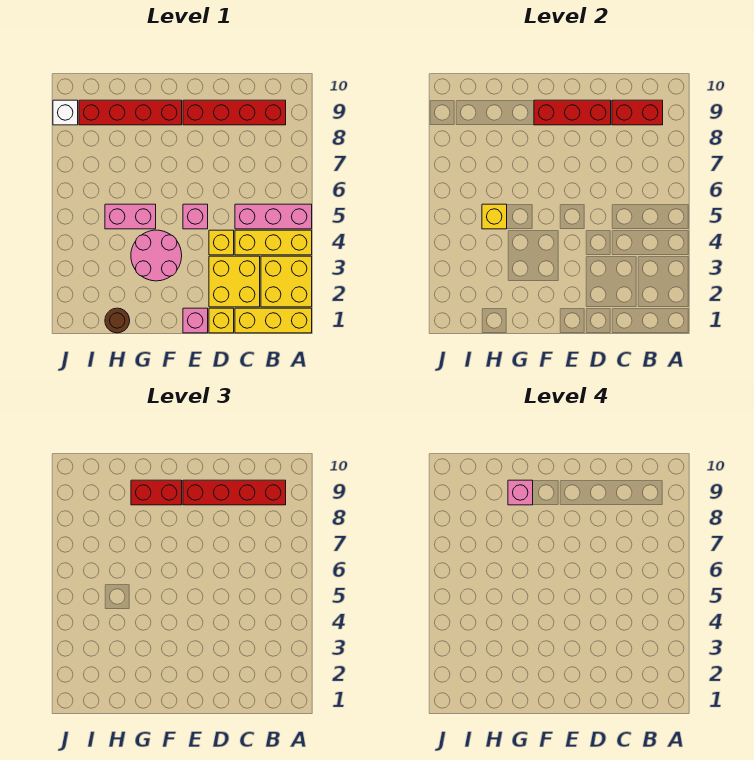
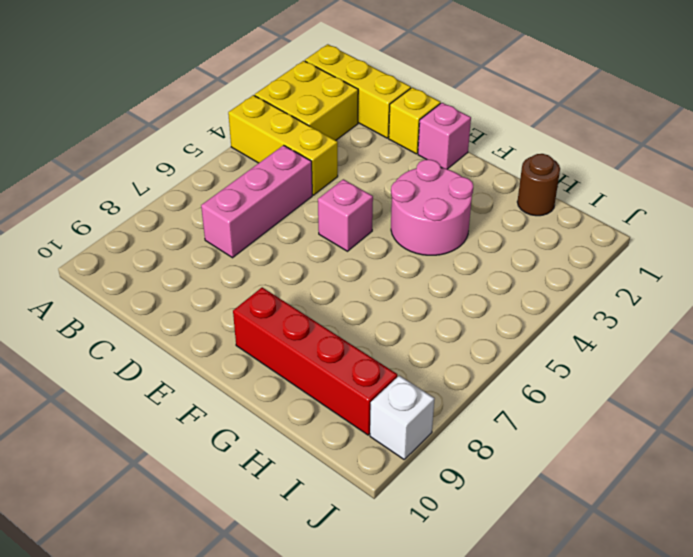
pink 1x3 brick [201,145,312,258] -> pink 1x3 brick turned to [235,204,312,229]
none -> red 1x4 brick [183,100,286,125]
none -> yellow 2x2 brick [209,256,260,307]
none -> yellow 1x1 brick [209,230,234,255]

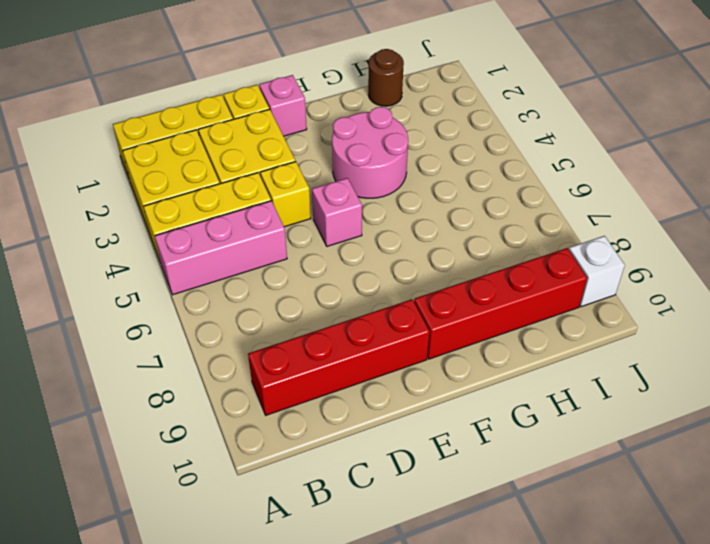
none -> pink 1x2 brick [105,204,156,229]
none -> red 1x2 brick [612,100,663,125]
none -> red 1x3 brick [534,100,611,125]

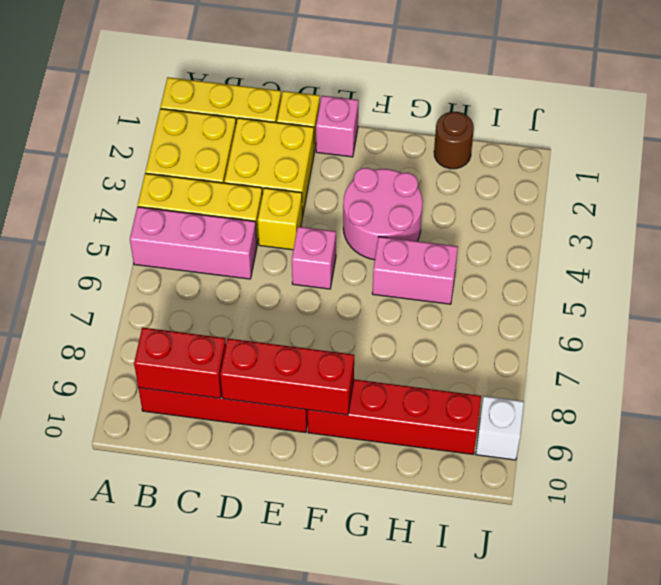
none -> yellow 1x1 brick [482,204,507,229]
none -> red 1x4 brick [183,480,286,505]
none -> red 1x2 brick [131,480,182,505]

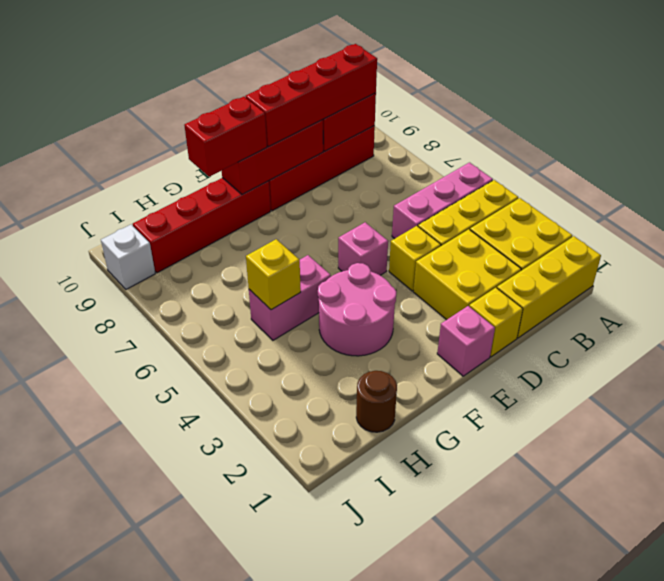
none -> pink 1x1 brick [508,480,533,505]

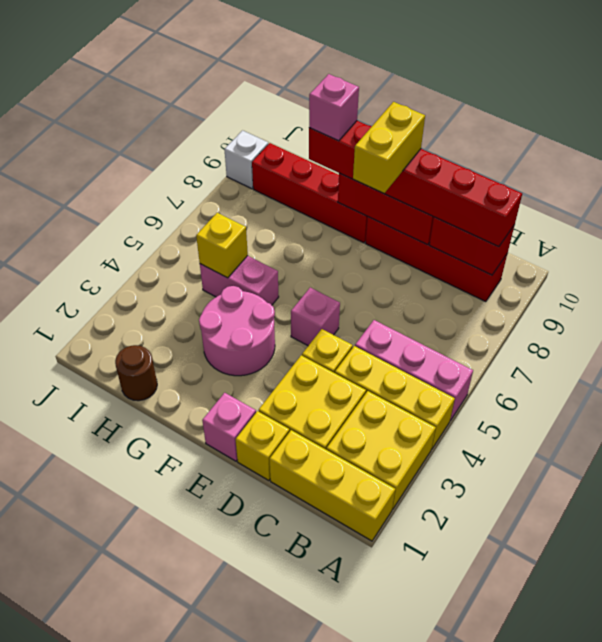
yellow 1x2 brick [353,102,425,193] -> none

